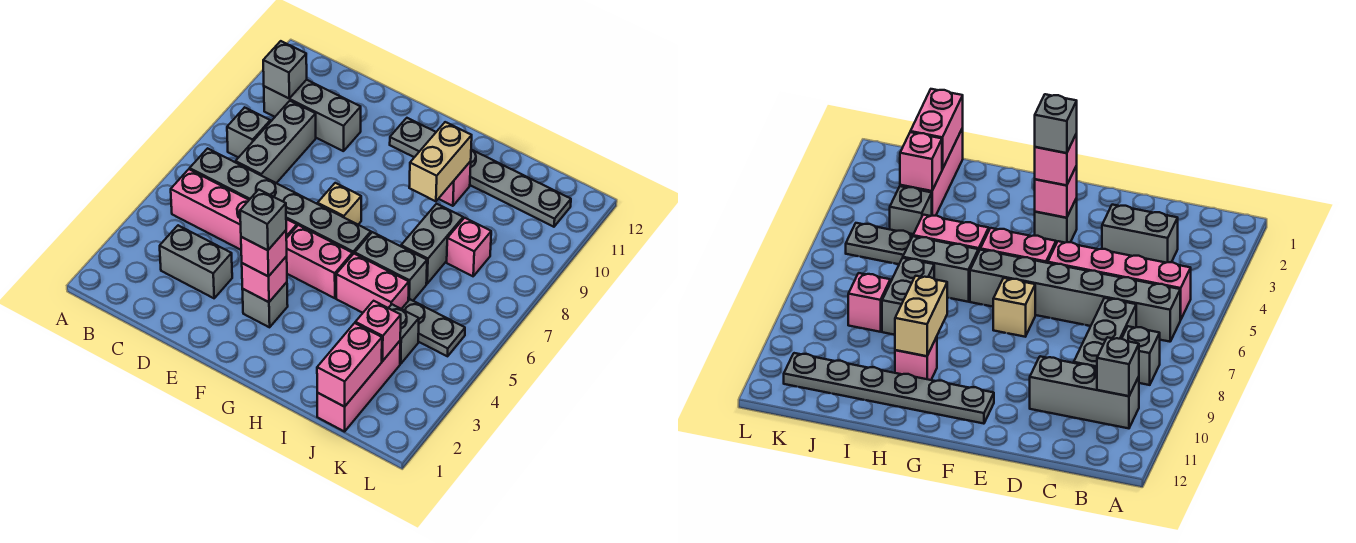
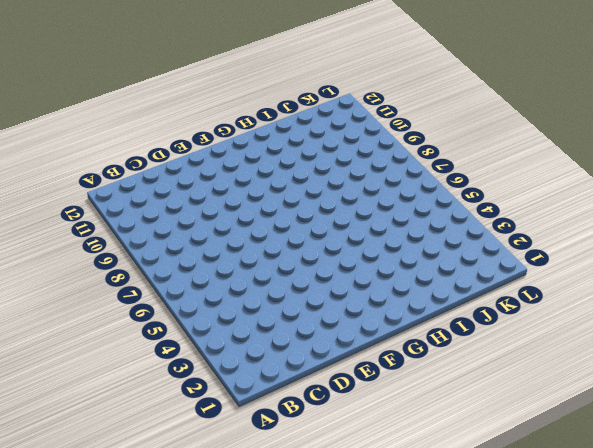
none -> pink 1x4 brick [171,169,297,250]
none -> grey 1x6 brick [190,148,371,255]
none -> grey 1x1 brick [227,107,270,158]

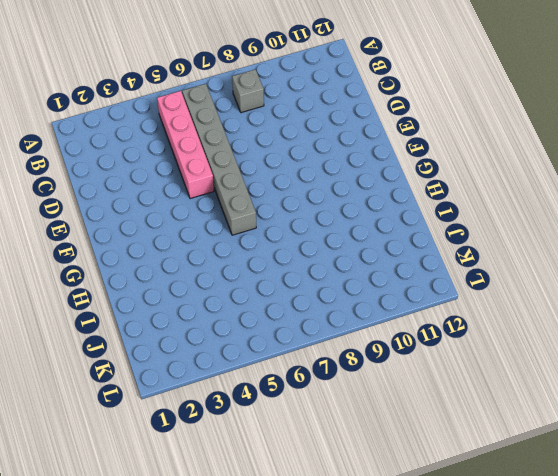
none -> grey 1x3 brick [264,80,361,151]
none -> grey 1x2 brick [160,225,232,298]
none -> grey 1x3 brick [235,101,316,183]

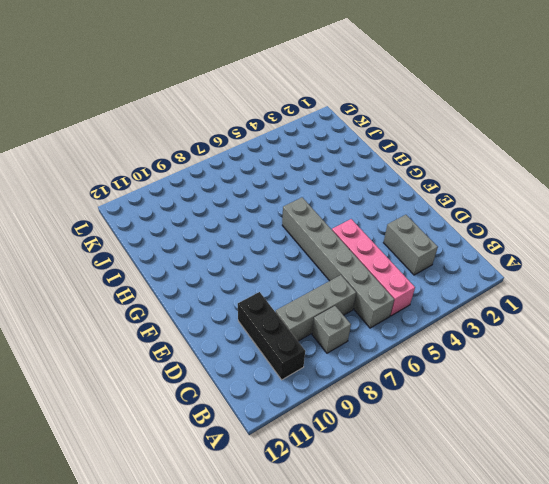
black 1x3 brick [238,292,305,380] -> grey 1x3 brick [264,80,361,151]
none -> grey 1x1 brick [242,282,288,327]
none -> pink 1x2 brick [286,225,352,298]
none -> tan 1x1 brick [318,183,361,224]

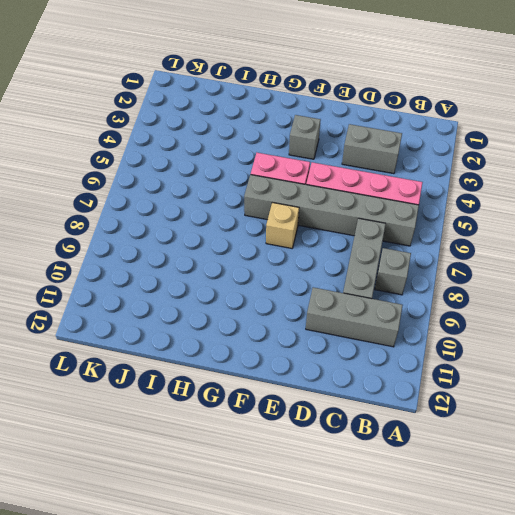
none -> grey 1x6 plate [390,118,571,227]
none -> pink 1x2 brick [336,254,409,313]
none -> grey 1x2 brick [355,232,427,301]

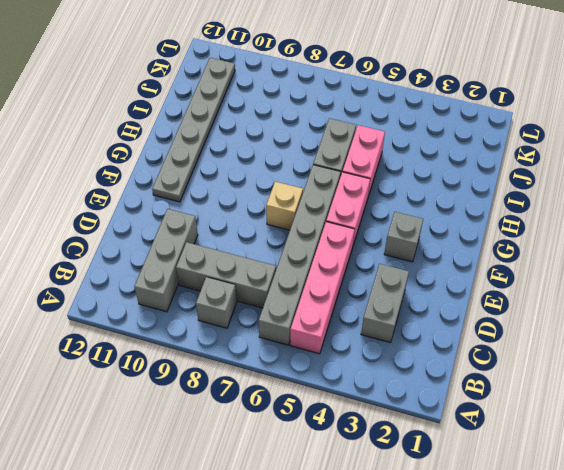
none -> pink 1x1 brick [439,161,471,206]
none -> grey 1x2 brick [401,204,463,284]
none -> pink 1x3 brick [317,341,400,432]

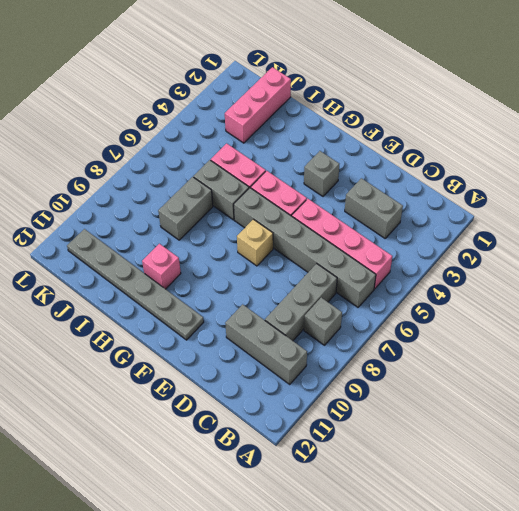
none -> grey 1x1 brick [389,304,419,364]
none -> grey 1x2 plate [402,299,465,356]
none -> pink 1x1 brick [447,218,491,276]

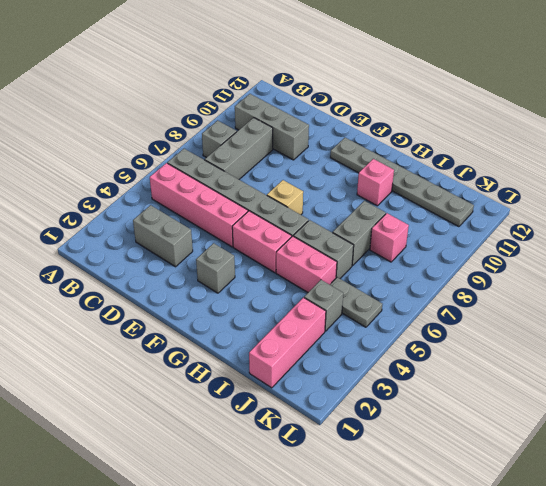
none -> grey 1x1 brick [263,41,307,98]
none -> pink 1x1 brick [242,256,287,302]
none -> tan 1x2 brick [409,122,472,201]

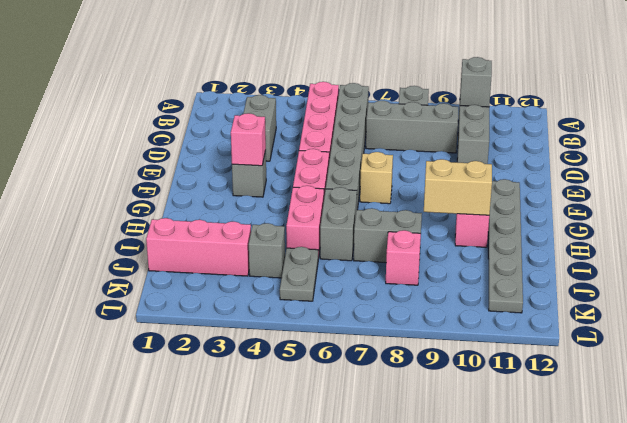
none -> pink 1x2 brick [317,323,382,407]
none -> pink 1x1 brick [355,301,401,361]
none -> pink 1x1 brick [241,230,287,277]

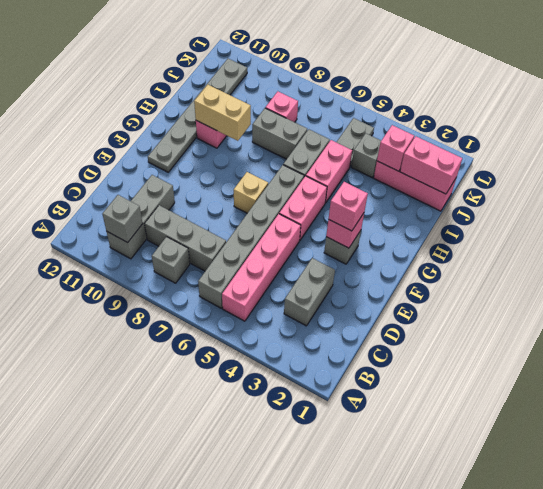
none -> grey 1x1 brick [240,190,286,250]

